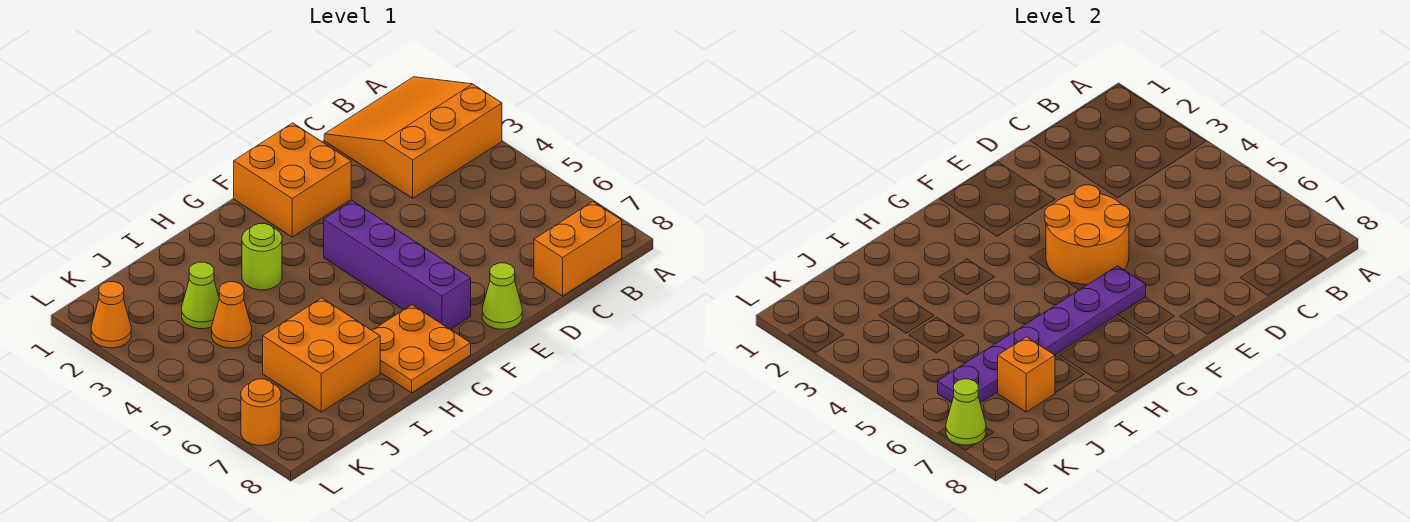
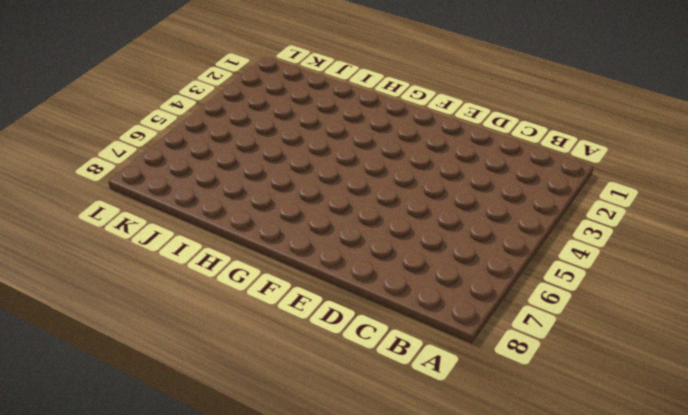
none -> orange 3x3 slope [324,77,502,198]
none -> orange 1x2 brick [534,202,622,296]
none -> orange 2x2 brick [234,123,351,237]

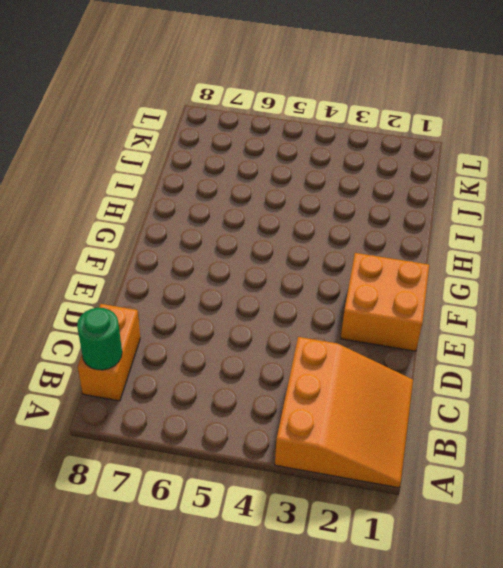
green 1x1 round brick [77,308,122,370] -> none
none -> lime 1x1 cone [482,263,522,329]
none -> purple 1x4 brick [324,201,471,329]
none -> orange 2x2 plate [372,305,471,393]

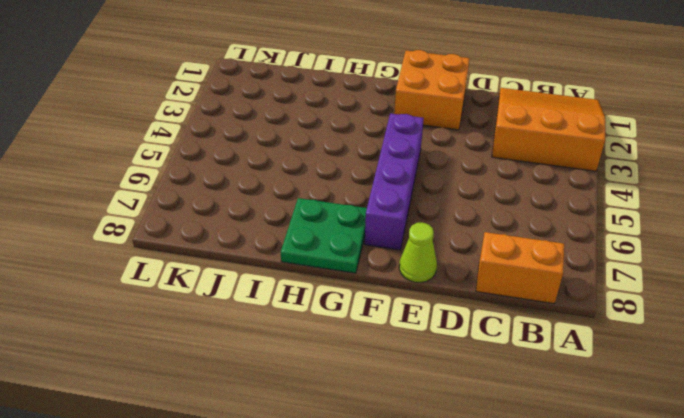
green 2x2 plate [281,198,367,273] -> orange 2x2 plate [372,305,471,393]
none -> lime 1x1 round brick [242,224,282,290]
none -> orange 2x2 brick [263,298,380,412]
none -> lime 1x1 cone [182,262,219,329]

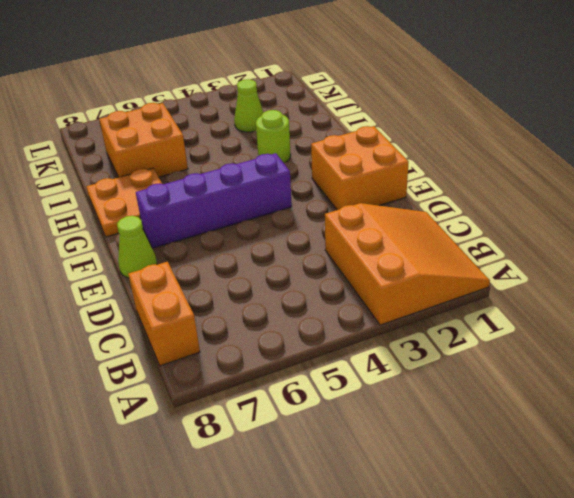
none -> orange 1x1 cone [212,282,252,348]
none -> orange 1x1 cone [91,282,131,348]
none -> orange 1x1 round brick [241,379,281,445]

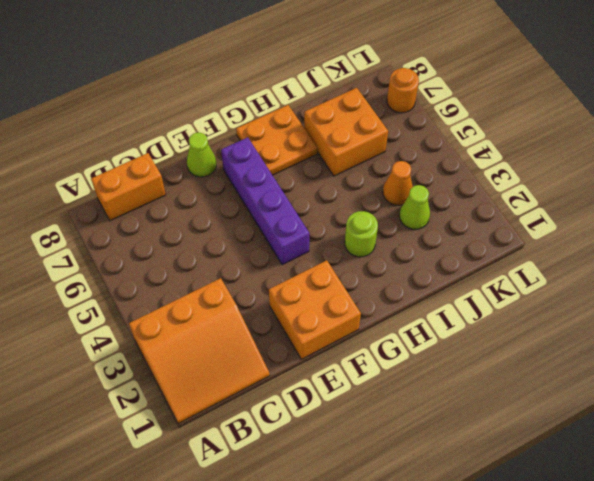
none -> orange 1x1 cone [91,282,131,348]
none -> orange 2x2 round brick [1045,185,1130,284]
none -> purple 1x6 plate [938,266,1146,403]

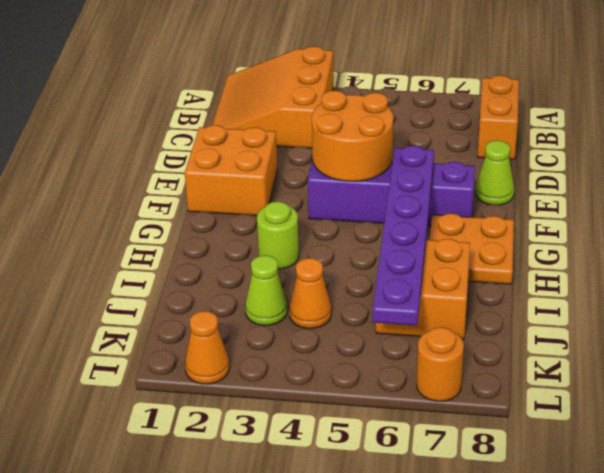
none -> orange 1x1 brick [998,337,1055,412]
none -> lime 1x1 cone [946,379,986,445]

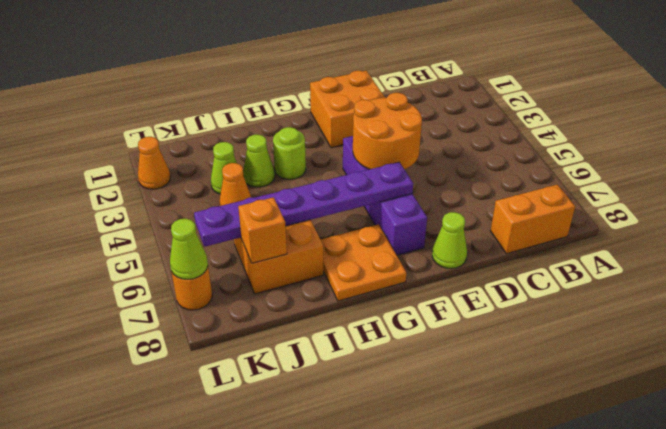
lime 1x1 cone [243,135,275,187] -> none
none -> orange 3x3 slope [324,77,502,198]

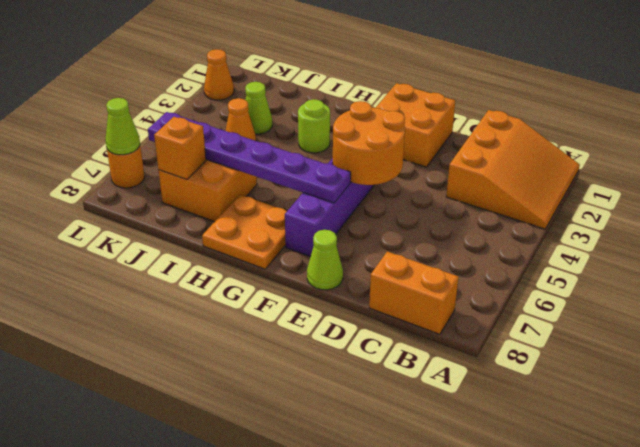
orange 3x3 slope [446,110,580,229] -> orange 3x3 slope turned to [324,77,502,198]

